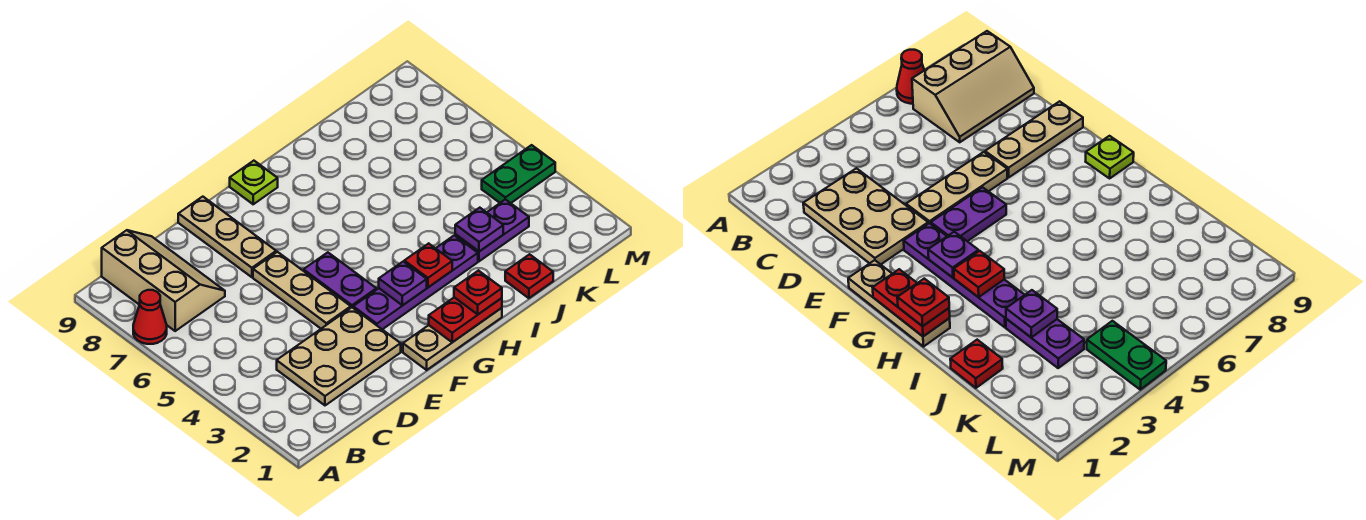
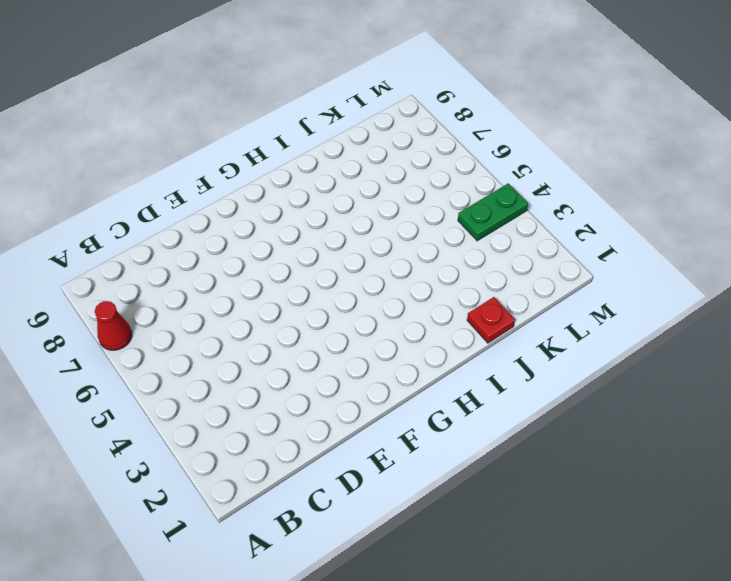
none -> tan 2x3 slope [102,230,225,331]
none -> tan 2x3 plate [277,307,401,405]
none -> tan 1x3 plate [253,252,351,329]

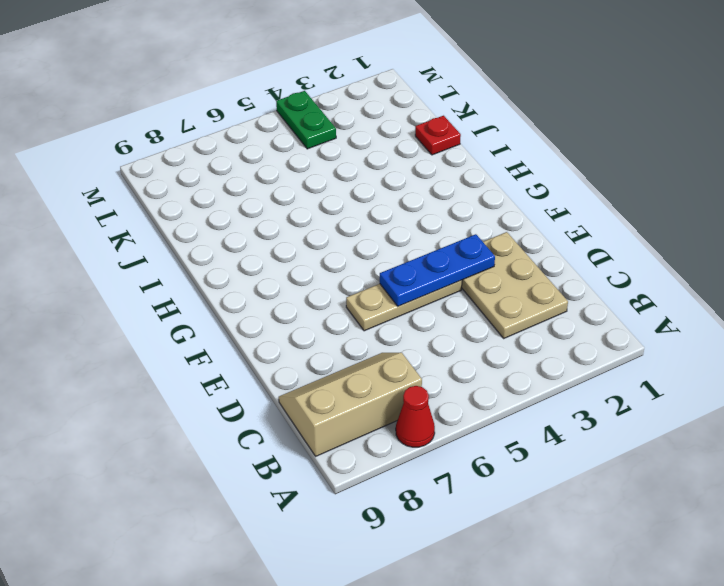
blue 1x3 plate [380,234,495,306] -> none
none -> tan 1x3 plate [178,197,276,277]
none -> tan 1x3 plate [403,308,502,370]
none -> purple 1x4 plate [353,235,478,330]

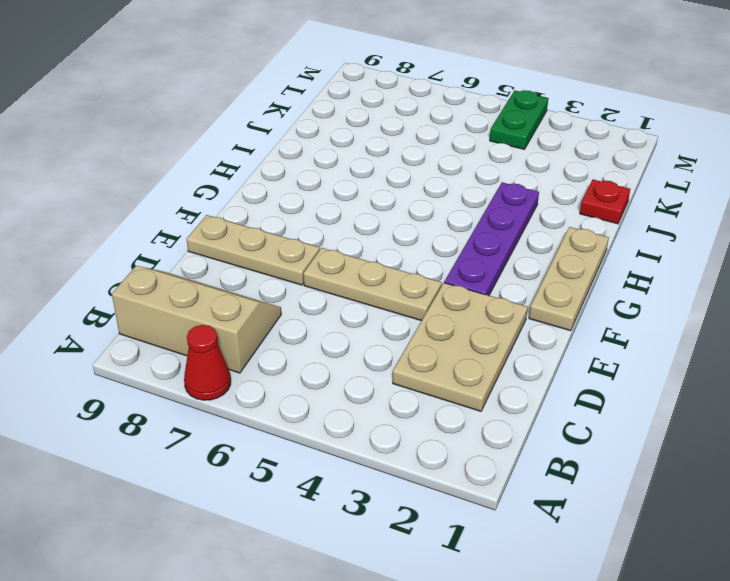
none -> purple 1x2 plate [304,252,376,307]
none -> lime 1x1 plate [230,161,278,204]
none -> purple 1x2 plate [455,199,529,261]

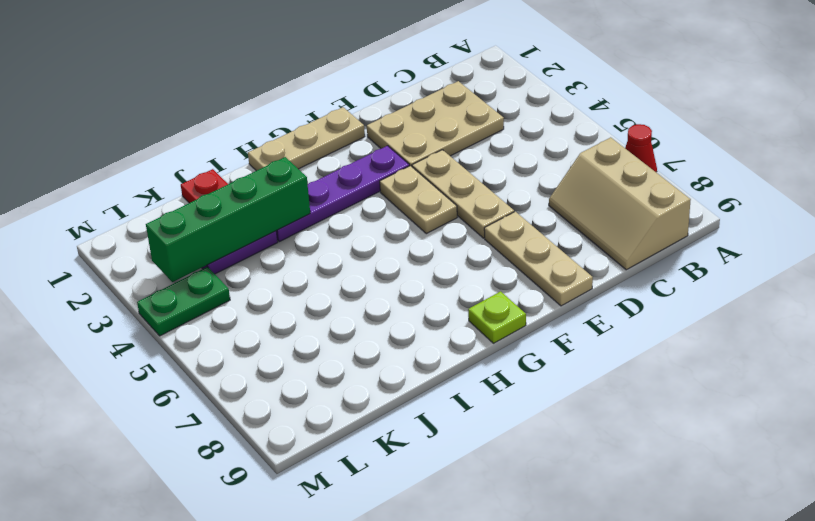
tan 1x2 plate [380,166,457,234] -> purple 1x2 plate [304,252,376,307]
green 1x4 brick [146,157,310,282] -> purple 1x1 plate [455,208,503,252]
none -> red 1x2 plate [429,297,502,342]
none -> purple 1x1 plate [379,262,427,305]
none -> red 1x1 plate [404,243,452,287]

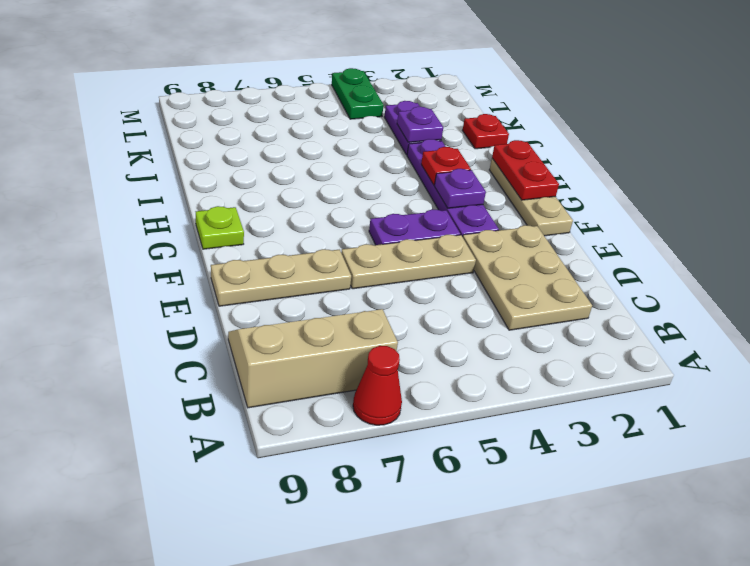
none -> red 1x1 plate [454,271,502,314]

